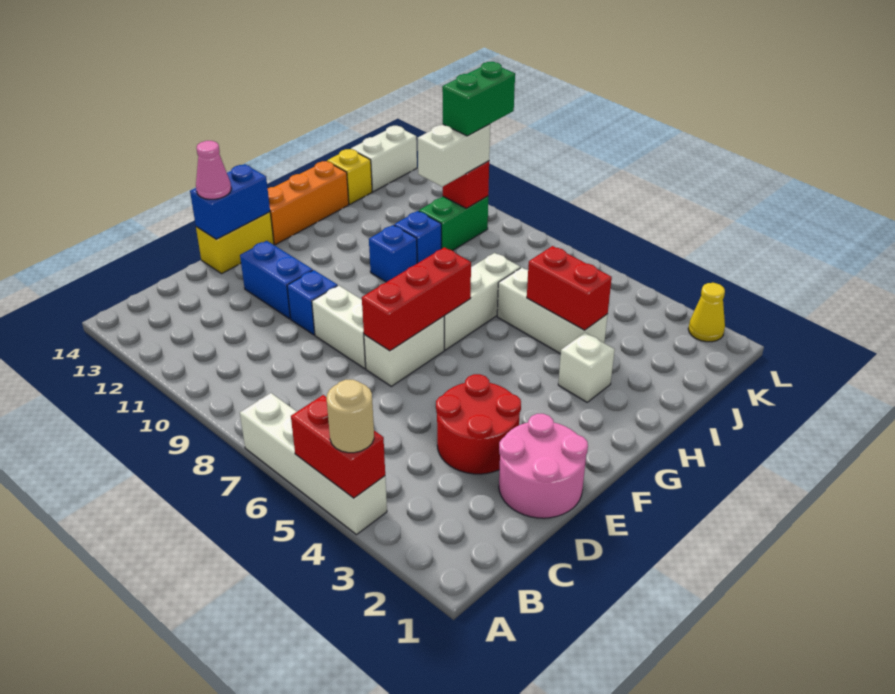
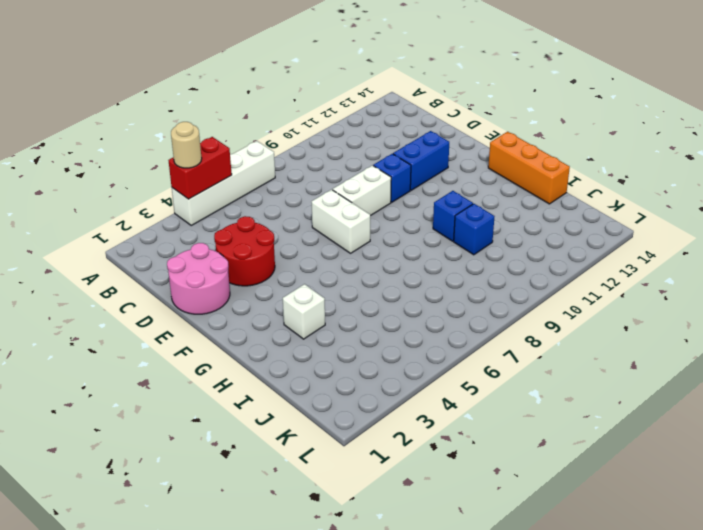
none -> yellow 1x2 brick [196,212,274,274]
none -> white 1x3 brick [444,253,520,350]
none -> white 1x3 brick [497,267,608,354]

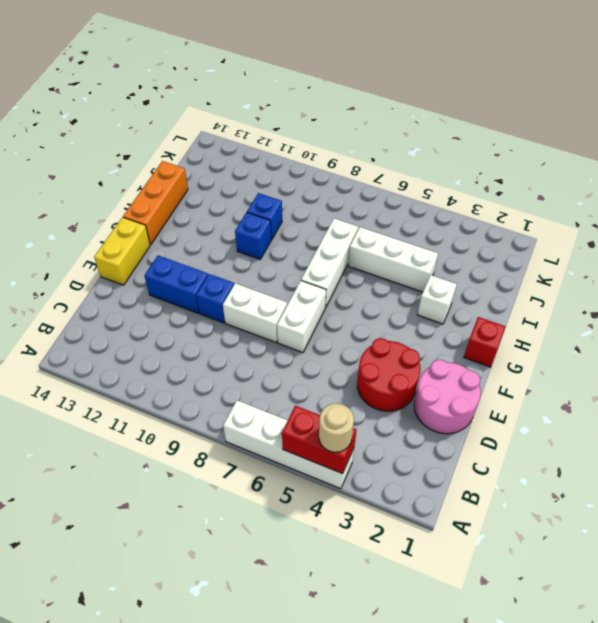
red 1x1 brick [464,317,506,367] -> red 1x1 brick moved to [443,161,489,208]
none -> green 1x2 brick [419,196,488,251]
none -> yellow 1x1 brick [327,149,372,204]
none -> white 1x2 brick [351,126,417,192]

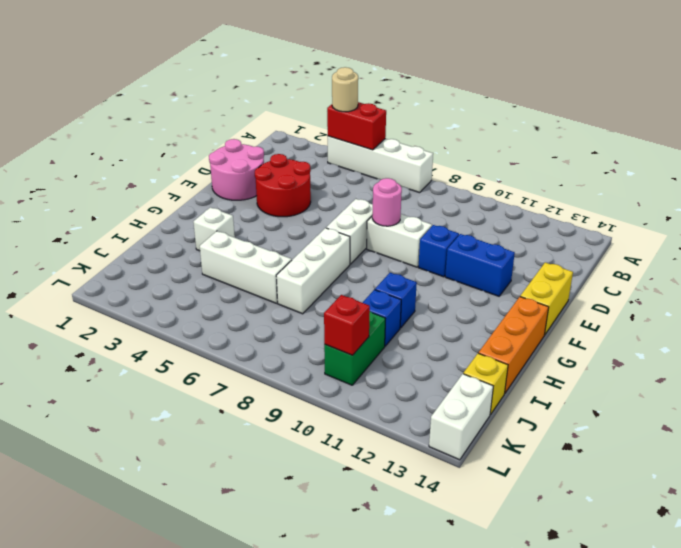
pink 1x1 round brick [372,178,402,226] -> none
none -> yellow 1x1 cone [688,283,725,342]
none -> red 1x3 brick [362,247,471,351]
none -> blue 1x2 brick [190,165,270,239]

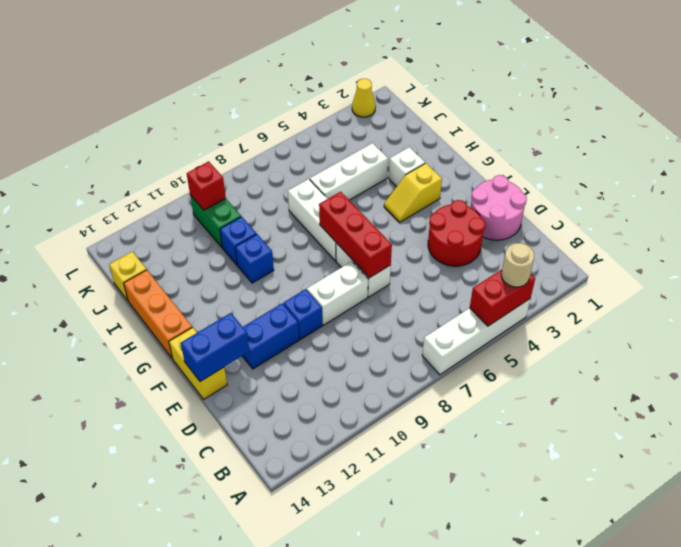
blue 1x2 brick [181,313,249,382] -> blue 1x2 brick turned to [190,165,270,239]
yellow 1x2 slope [384,163,442,222] -> none
none -> white 1x2 brick [351,126,417,192]
none -> red 1x2 brick [527,246,612,330]
none -> pink 1x1 cone [196,141,231,199]

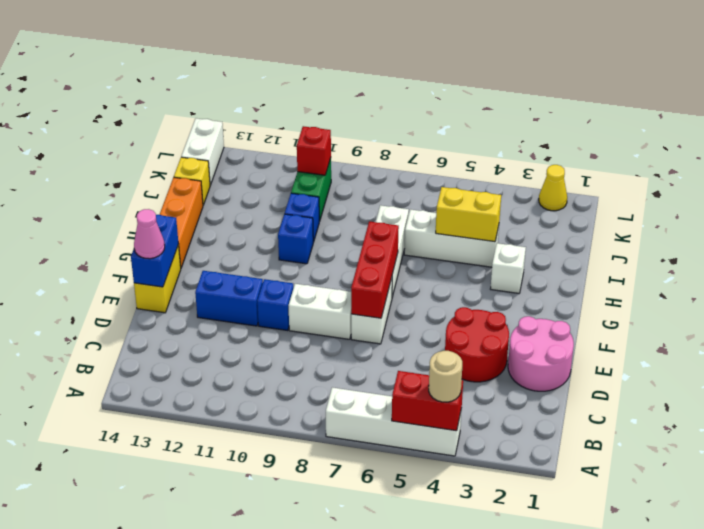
yellow 1x2 brick [436,187,501,242] -> red 1x2 brick [527,246,612,330]
none -> white 1x2 brick [418,124,490,187]
none -> green 1x2 brick [442,62,515,136]

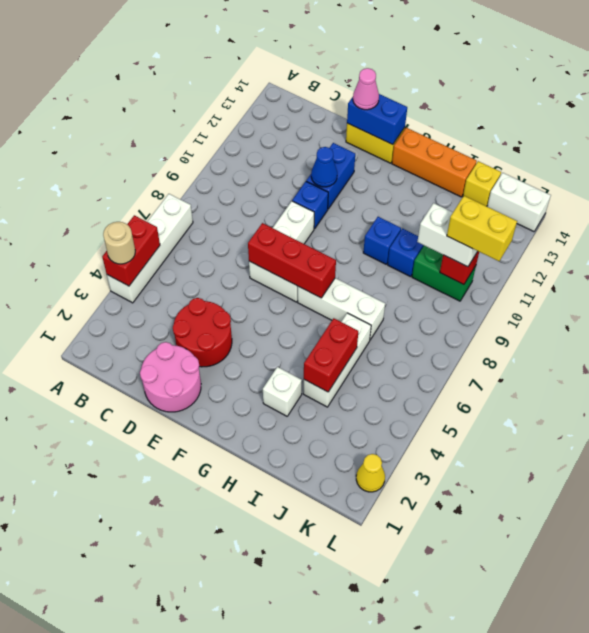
blue 1x1 cone [311,147,337,187] -> none
yellow 1x2 brick [447,196,517,261] -> green 1x2 brick [442,62,515,136]

